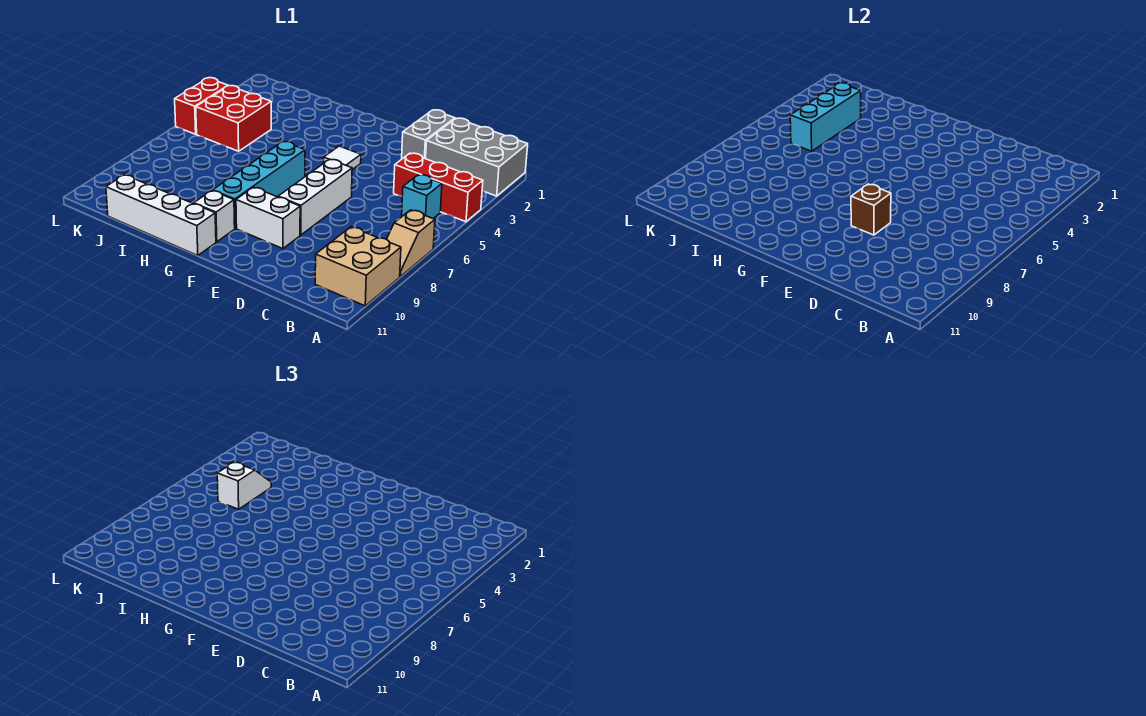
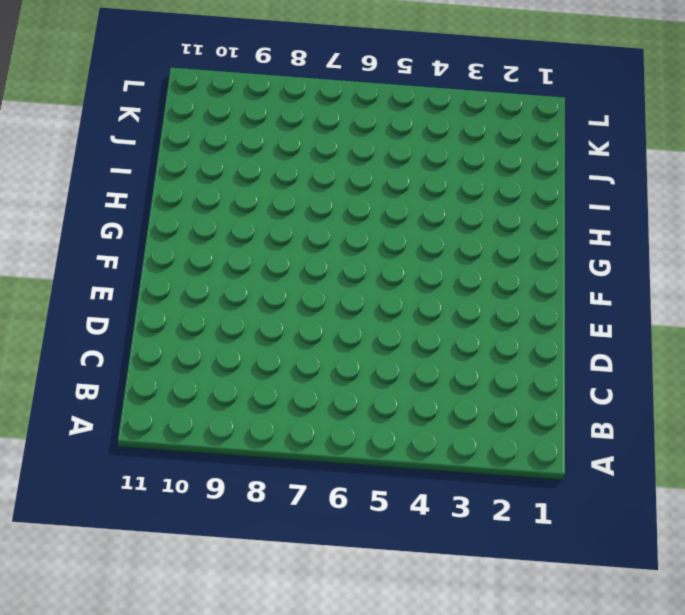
none -> grey 2x3 brick [426,118,528,196]
none -> red 1x3 brick [394,153,483,222]
none -> tan 1x2 slope [387,210,435,277]

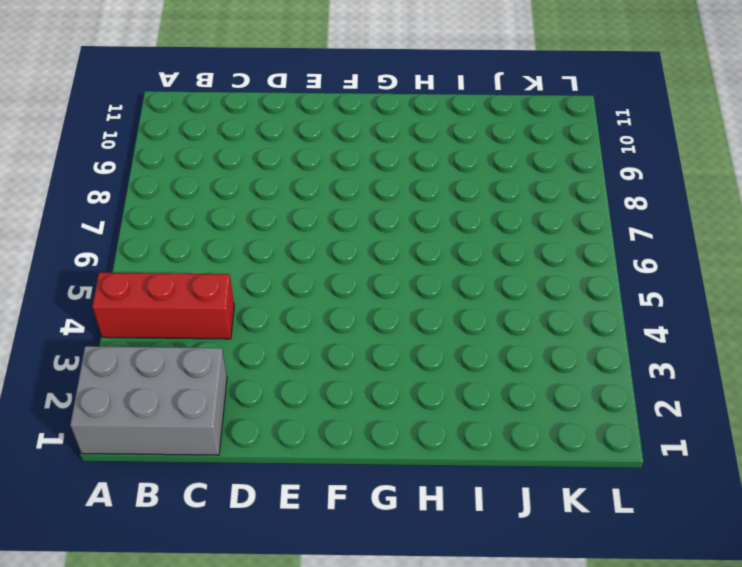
none -> tan 1x2 slope [387,210,435,277]
none -> tan 2x2 brick [315,227,401,306]
none -> cyan 1x1 brick [402,175,442,218]

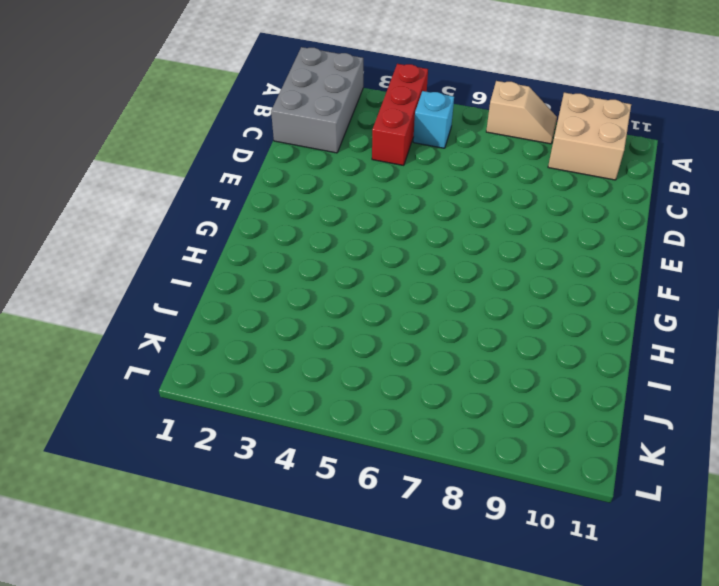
none -> grey 1x2 brick [402,110,455,159]
none -> white 1x3 brick [278,159,352,235]
none -> white 1x2 brick [236,187,300,249]

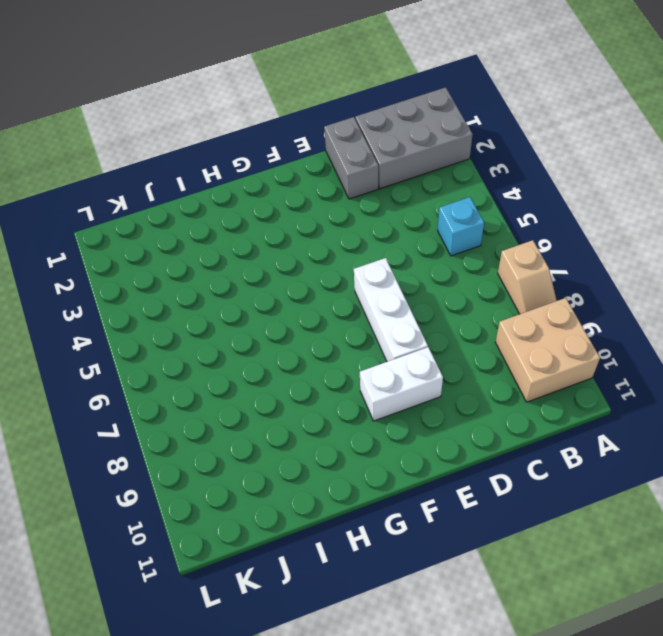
none -> red 1x3 brick [394,153,483,222]
none -> white 1x1 tile [324,146,361,170]
none -> cyan 1x4 brick [213,141,305,228]

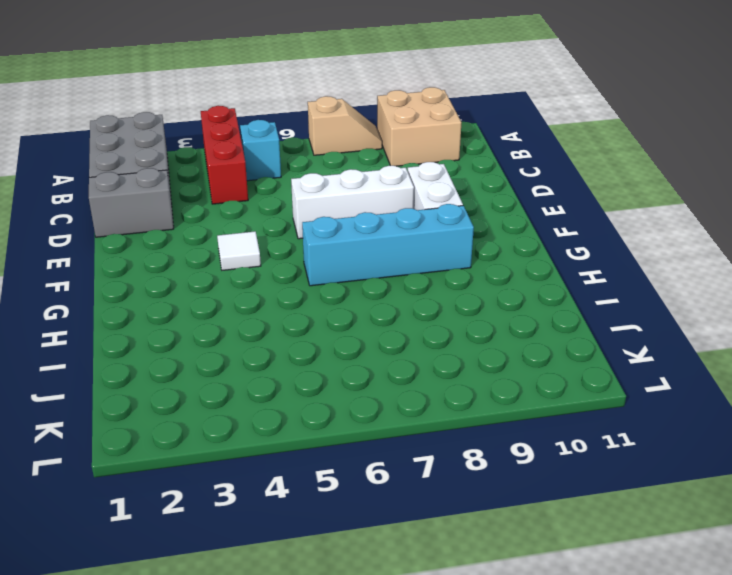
none -> white 1x1 brick [194,191,235,242]
none -> white 1x4 brick [106,175,216,256]
none -> red 2x2 brick [196,86,271,151]

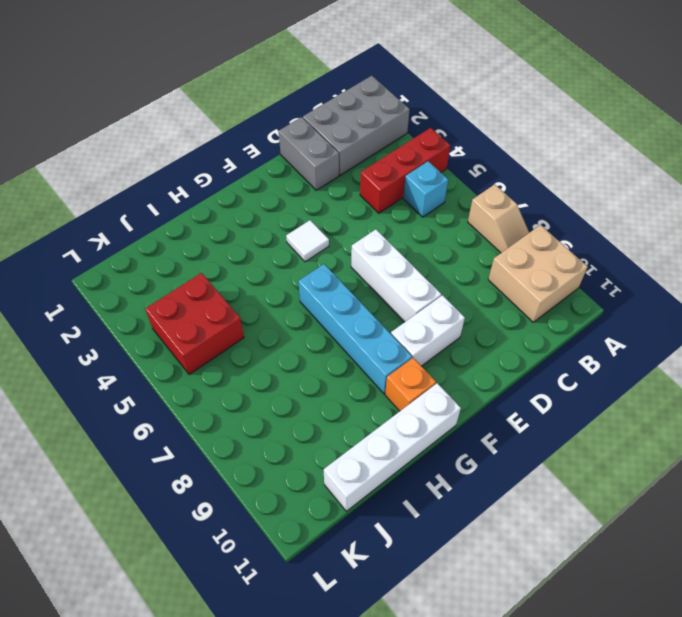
orange 1x1 brick [385,358,436,411] -> white 1x1 brick [194,191,235,242]
none -> red 1x2 brick [175,78,228,134]
none -> brown 1x1 brick [851,184,891,235]
none -> cyan 1x3 brick [790,83,861,151]

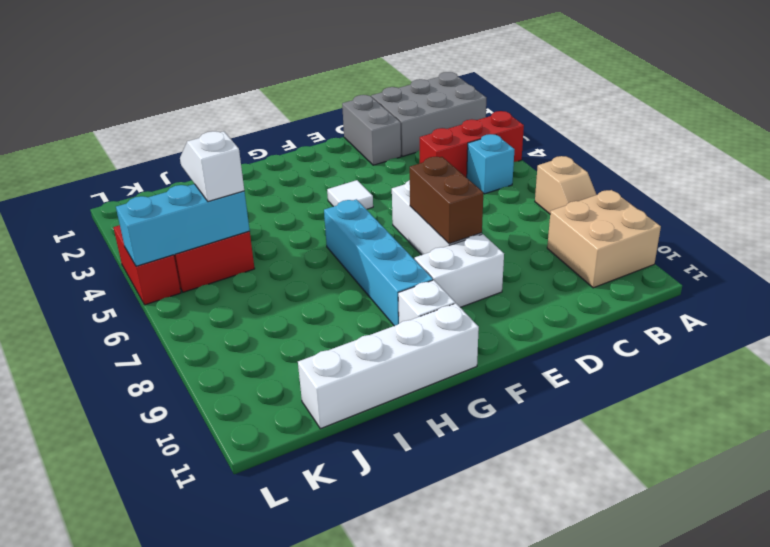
brown 1x2 brick [410,157,483,244] -> brown 1x1 brick [851,184,891,235]
cyan 1x3 brick [116,184,250,266] -> cyan 1x3 brick turned to [790,83,861,151]

